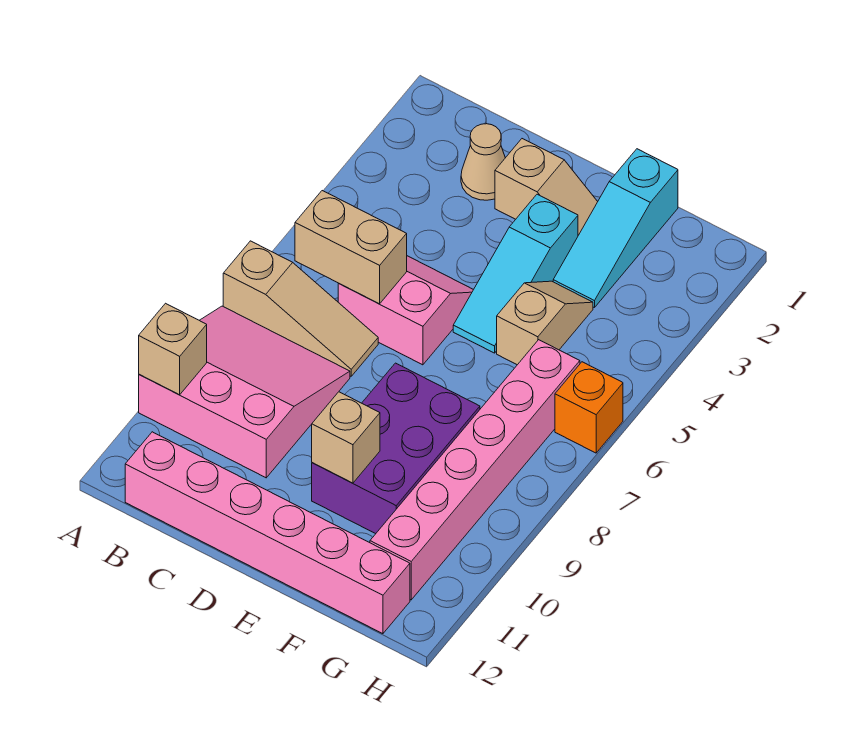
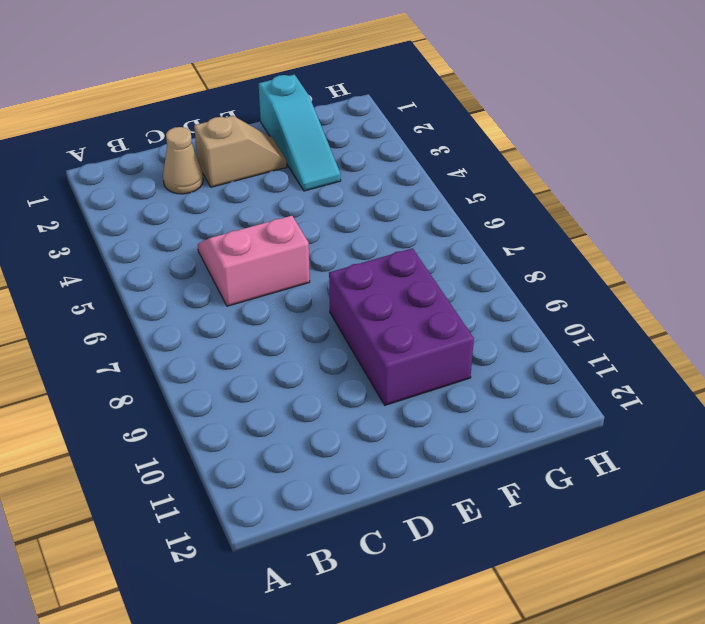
none -> tan 1x3 slope [223,241,378,376]
none -> pink 3x3 slope [139,306,350,478]
none -> pink 1x6 brick [125,432,410,634]

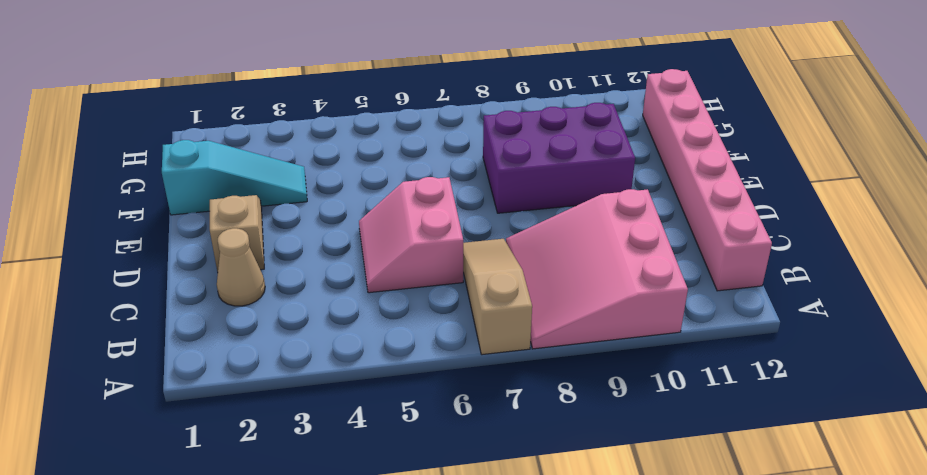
none -> cyan 1x3 slope [453,194,578,353]
none -> tan 1x2 slope [497,281,593,365]
none -> pink 1x6 brick [370,340,580,600]

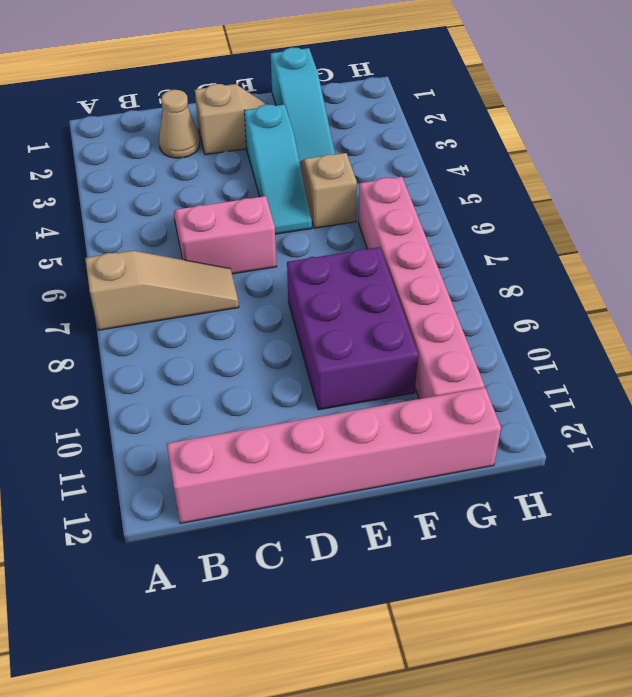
none -> pink 3x3 slope [139,306,350,478]
none -> orange 1x1 brick [555,362,623,453]
none -> tan 1x1 brick [139,303,207,395]

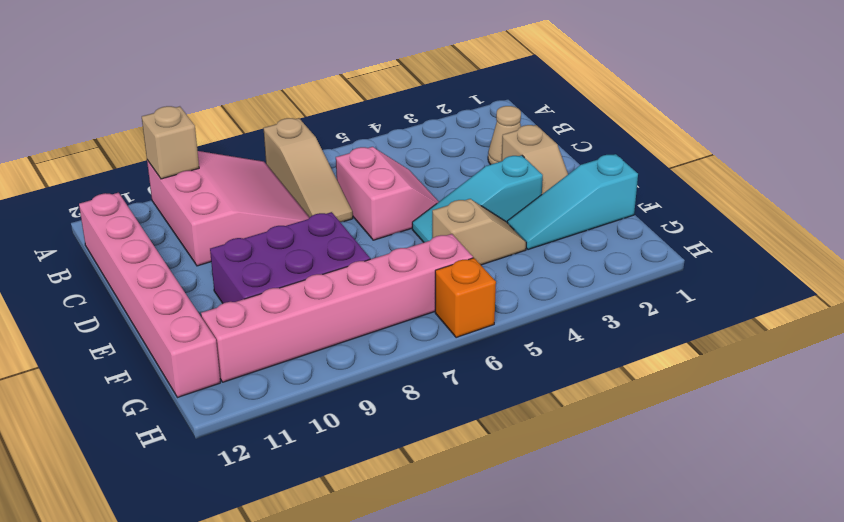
none -> tan 1x2 brick [295,191,407,304]
none -> tan 1x1 brick [312,392,380,483]

